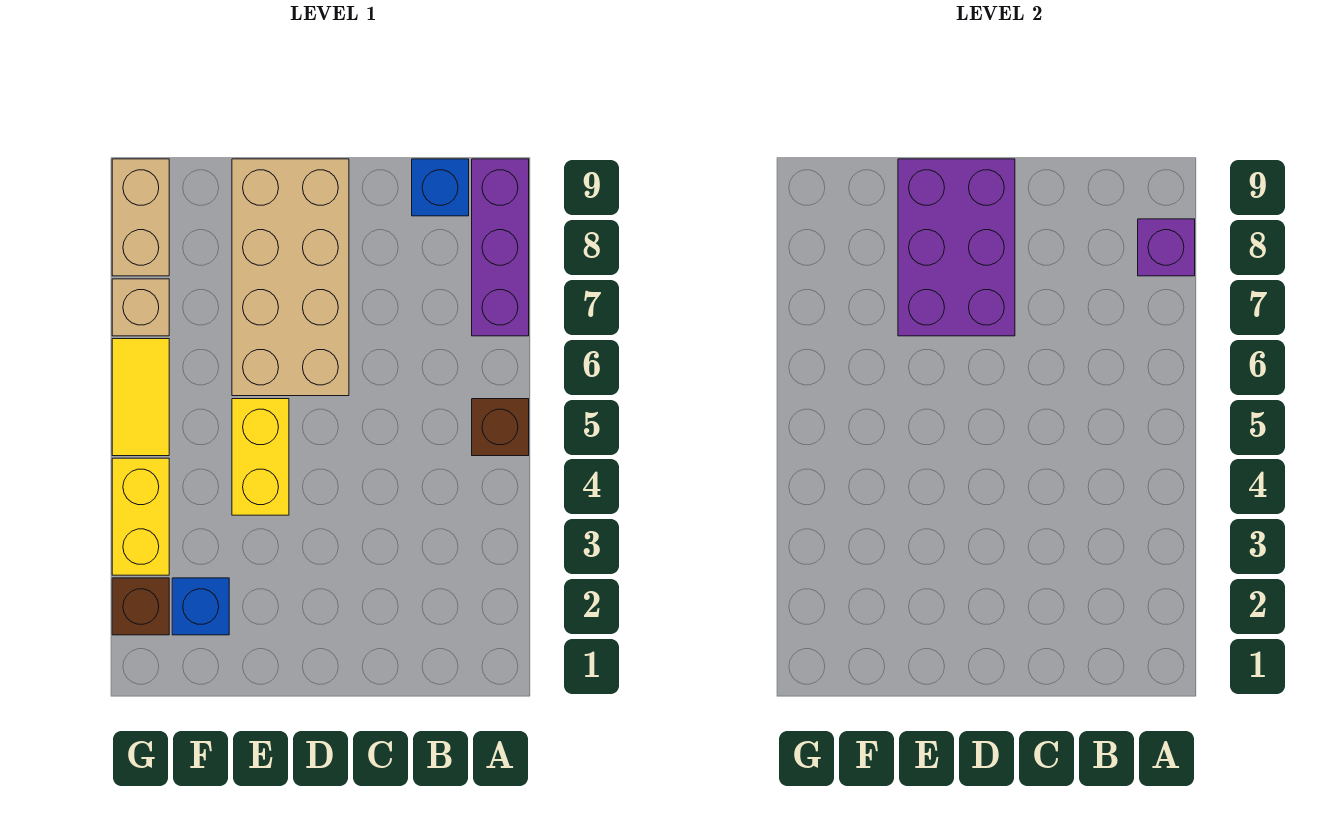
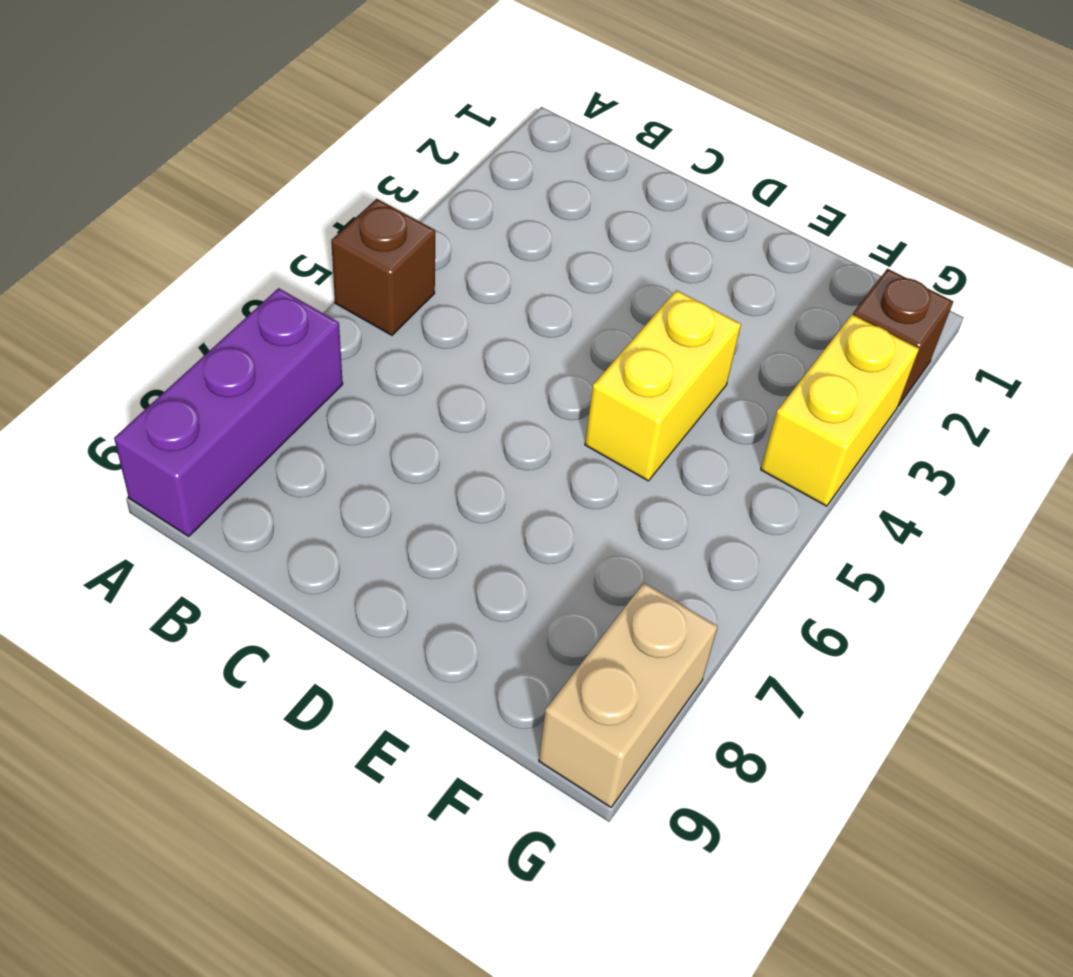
none -> blue 1x1 brick [412,159,469,216]
none -> tan 2x4 brick [232,159,349,396]
none -> blue 1x1 brick [172,578,229,635]

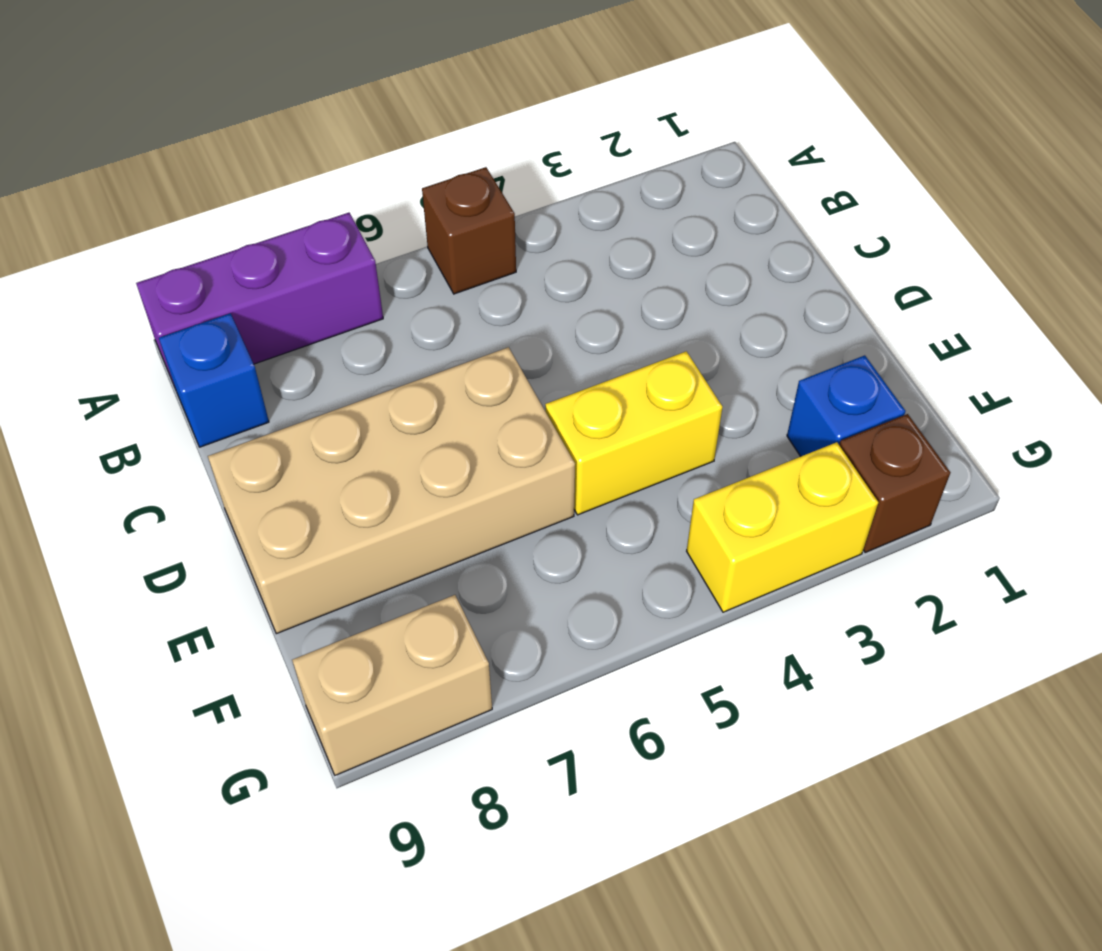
none -> yellow 1x2 tile [112,339,169,456]
none -> tan 1x1 brick [112,279,169,336]
none -> purple 1x1 brick [1138,219,1195,276]

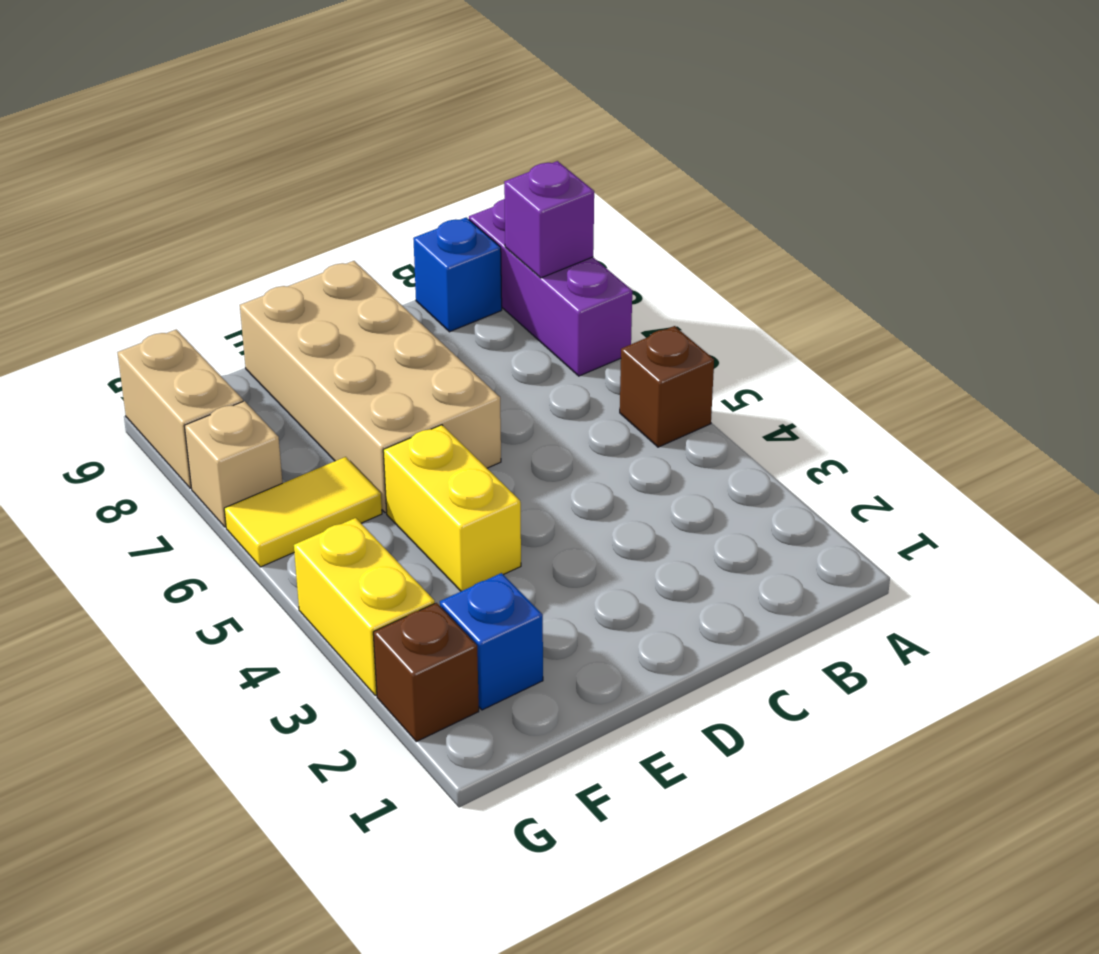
yellow 1x2 tile [224,457,382,567] -> yellow 1x2 tile turned to [112,339,169,456]
none -> purple 2x3 brick [898,159,1015,336]

